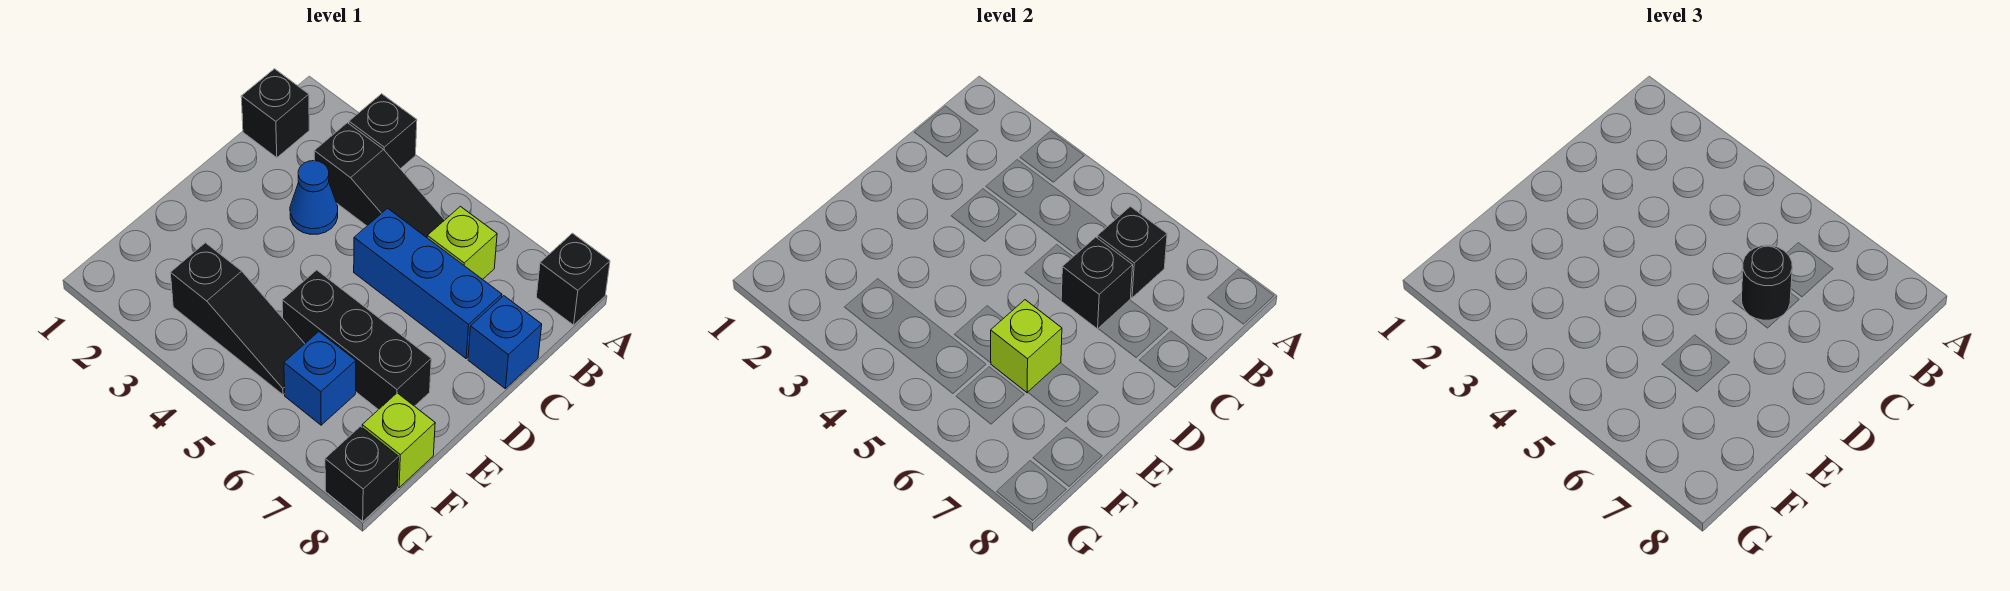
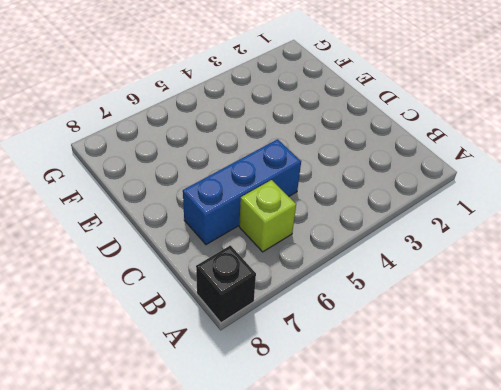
none -> black 1x1 brick [349,94,417,169]
none -> black 1x1 brick [241,69,309,158]
none -> black 1x3 slope [314,123,444,237]

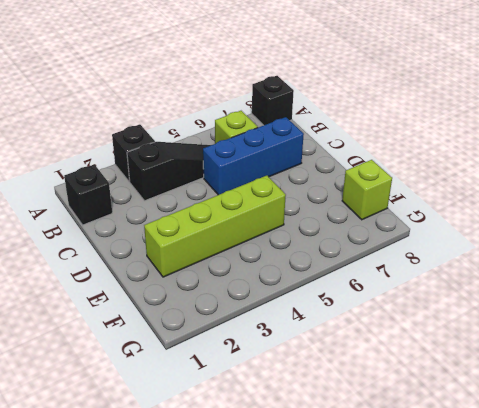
lime 1x4 brick [144,176,286,277] -> black 1x3 brick [282,270,431,410]
none -> blue 1x1 cone [290,161,338,234]
none -> blue 1x1 brick [468,296,542,389]
none -> black 1x3 slope [170,243,305,395]

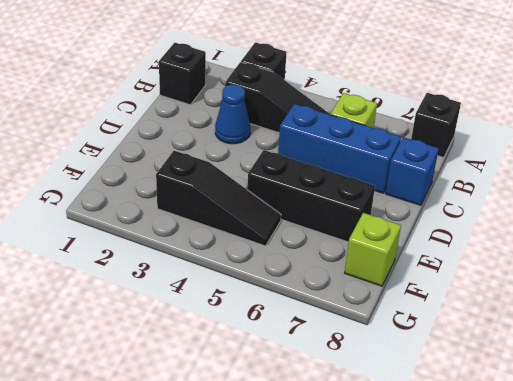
none -> blue 1x1 brick [284,332,356,425]
none -> black 1x1 brick [325,426,399,521]
none -> black 1x1 brick [1097,206,1167,298]

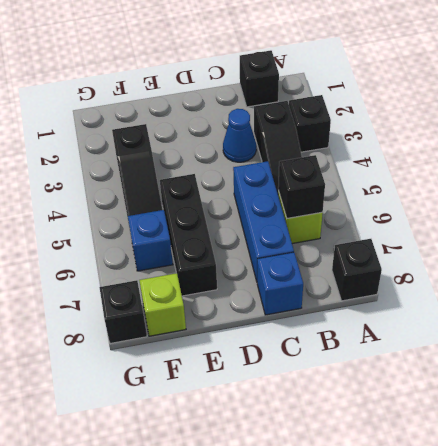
none -> black 1x1 brick [1061,237,1133,329]
none -> lime 1x1 brick [991,300,1062,392]
none -> black 1x1 round brick [1742,245,1792,320]

